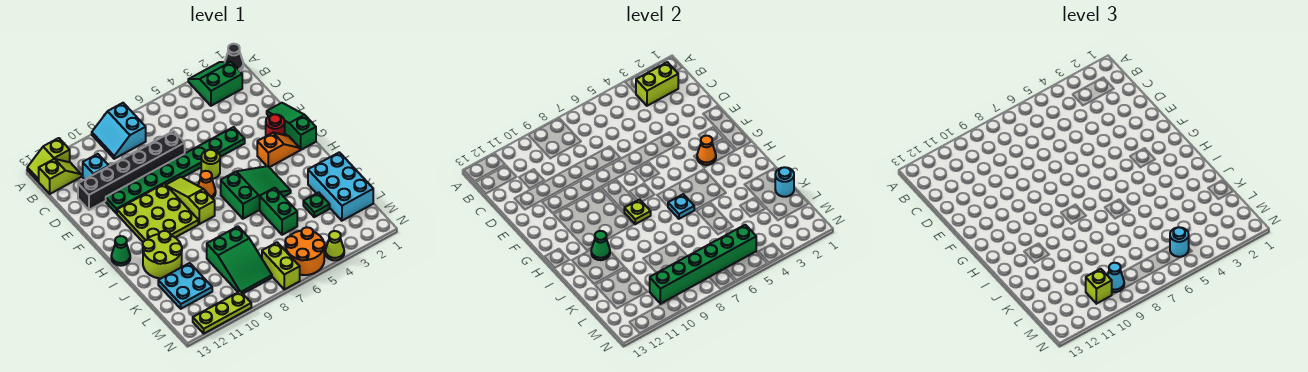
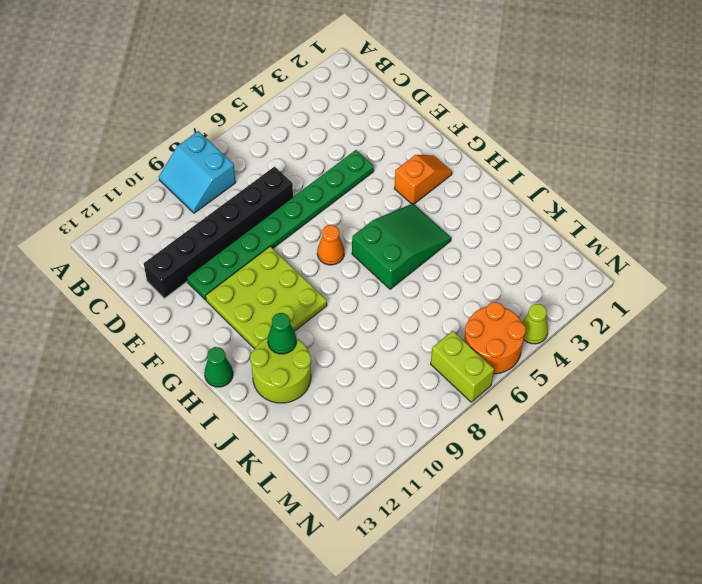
none -> black 1x1 cone [225,44,243,71]
none -> green 2x2 slope [188,62,242,106]
none -> lime 1x2 slope [27,138,70,181]
none -> lime 1x2 slope [38,159,81,194]

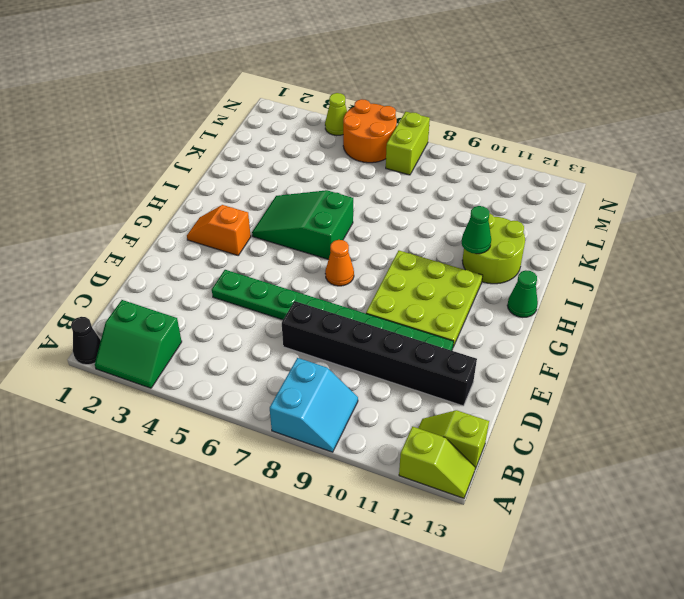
none -> cyan 1x1 brick [83,154,109,179]
none -> green 1x3 slope [267,103,316,150]
none -> red 1x1 round brick [266,114,285,136]
none -> lime 1x1 round brick [201,150,220,179]

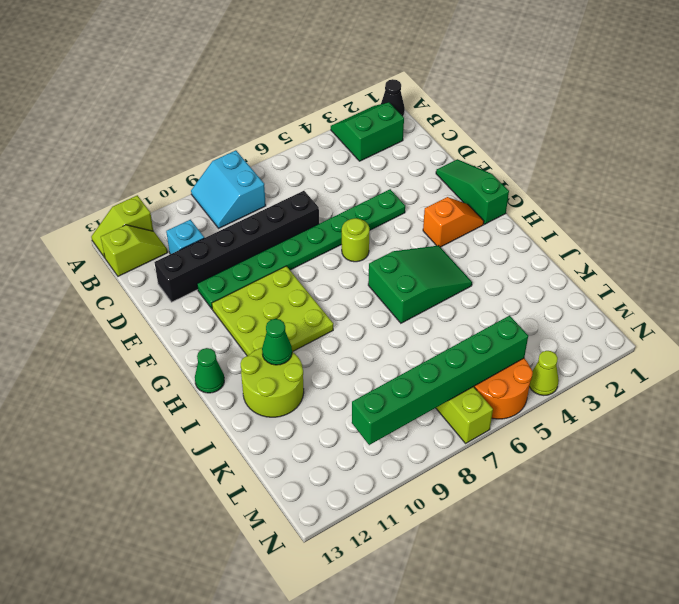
none -> red 1x1 round brick [266,114,285,136]
none -> lime 1x3 slope [166,177,215,224]
none -> orange 1x1 cone [198,171,216,198]
none -> cyan 2x3 brick [308,152,373,221]

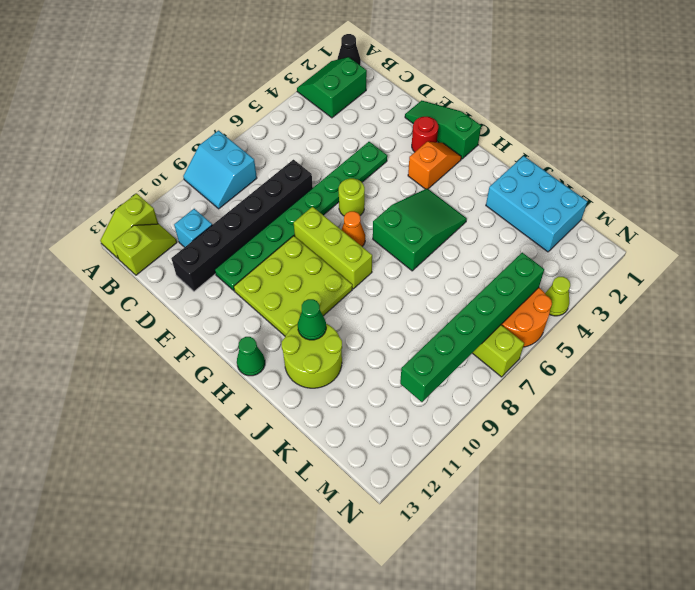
lime 1x3 brick [294,207,372,289] -> lime 1x3 slope [166,177,215,224]
none -> green 1x2 brick [260,188,297,235]
none -> green 1x1 plate [303,192,330,217]
none -> green 2x3 slope [207,227,272,293]
none -> cyan 2x2 plate [158,263,212,309]

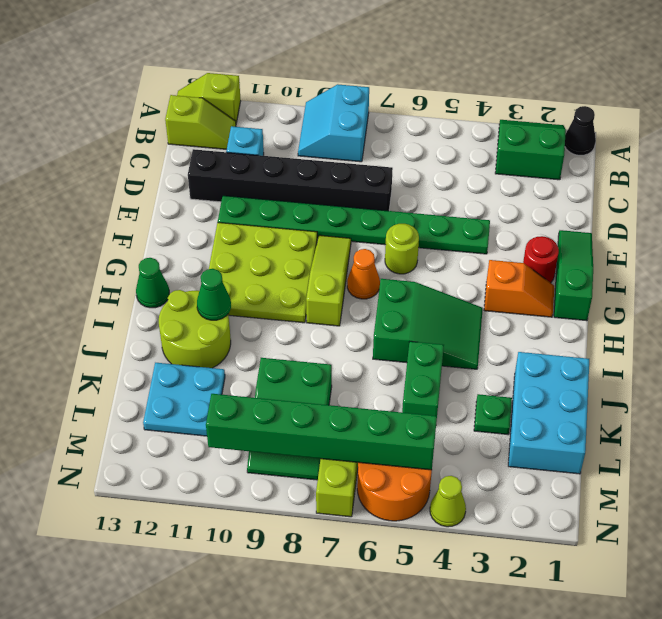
none -> lime 1x3 plate [193,291,251,333]
none -> lime 1x2 brick [636,62,678,106]
none -> orange 1x1 cone [697,135,716,165]
none -> lime 1x1 plate [624,199,651,224]

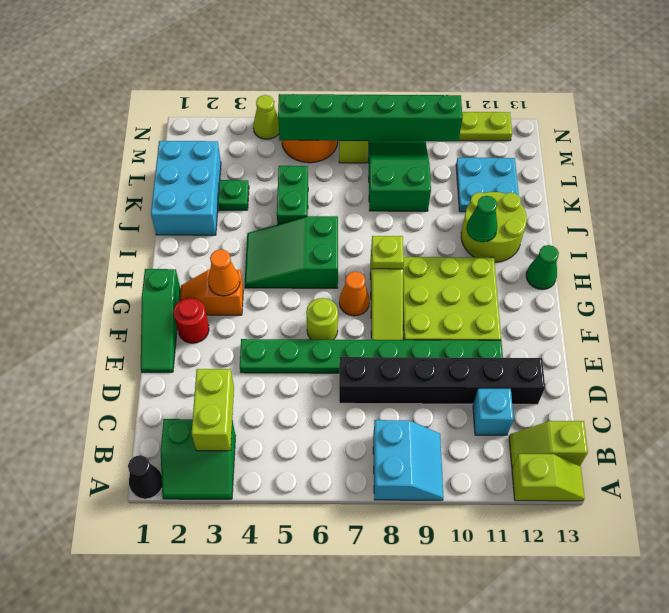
lime 1x2 brick [192,369,234,451] -> lime 1x2 brick turned to [636,62,678,106]
none -> cyan 1x1 plate [668,194,694,219]
none -> cyan 1x1 round brick [775,167,794,197]
none -> cyan 1x1 round brick [1170,227,1189,257]
none -> cyan 1x1 cone [1107,263,1124,292]

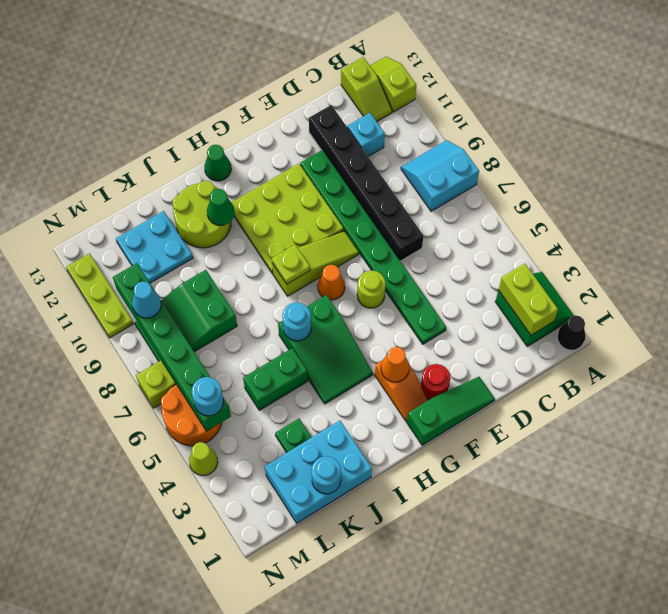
cyan 1x1 round brick [282,302,311,341] -> cyan 1x1 plate [668,194,694,219]
none -> lime 1x1 brick [1086,269,1112,304]

